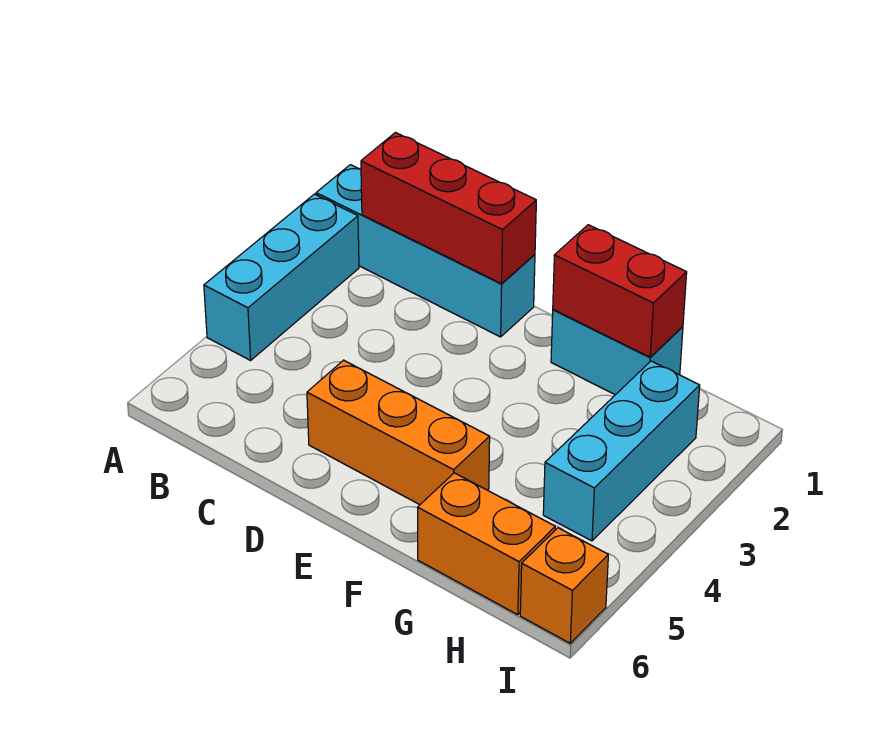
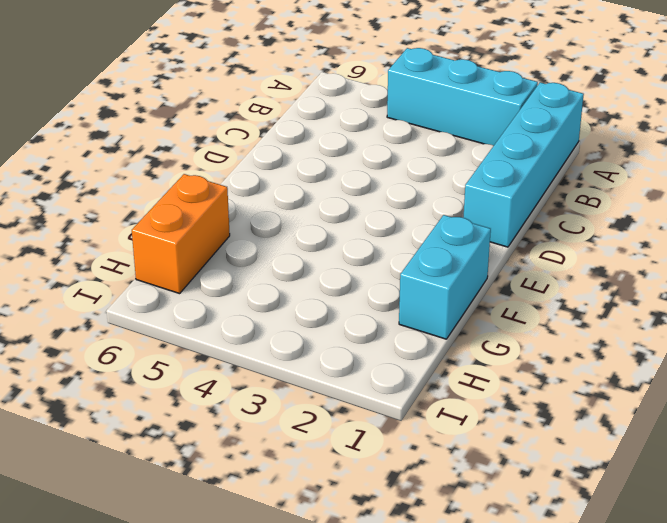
none -> orange 1x3 brick [307,360,490,505]
none -> cyan 1x3 brick [543,361,700,541]

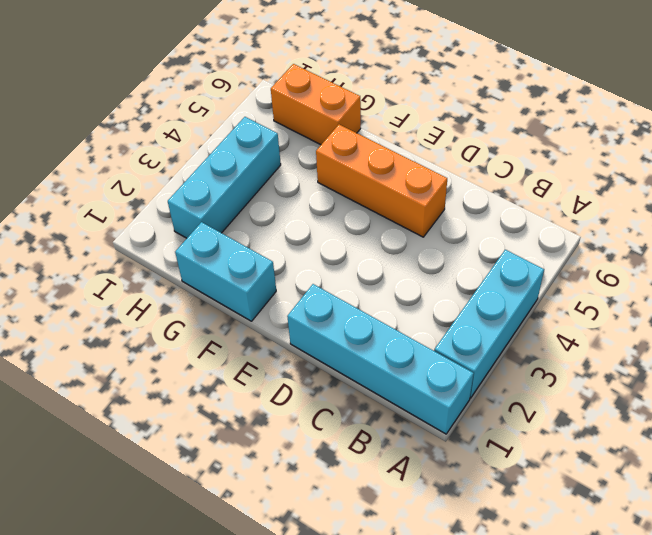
none -> orange 1x1 brick [520,528,608,643]
none -> red 1x3 brick [361,133,536,284]

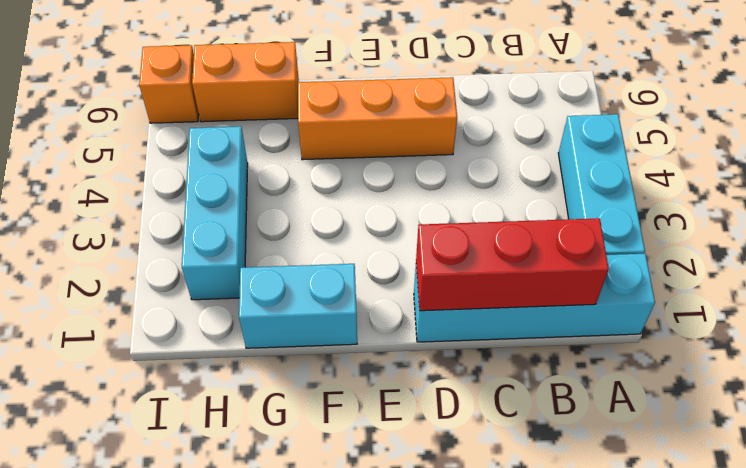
none -> red 1x2 brick [553,225,687,357]

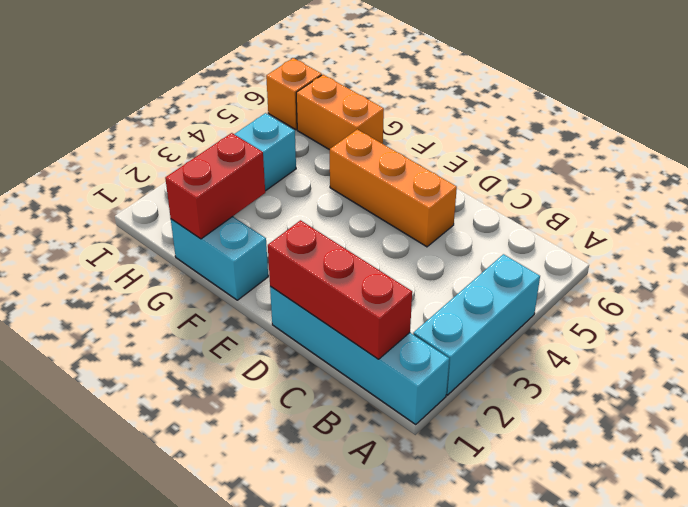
red 1x2 brick [165,133,265,239] -> red 1x2 brick turned to [553,225,687,357]

